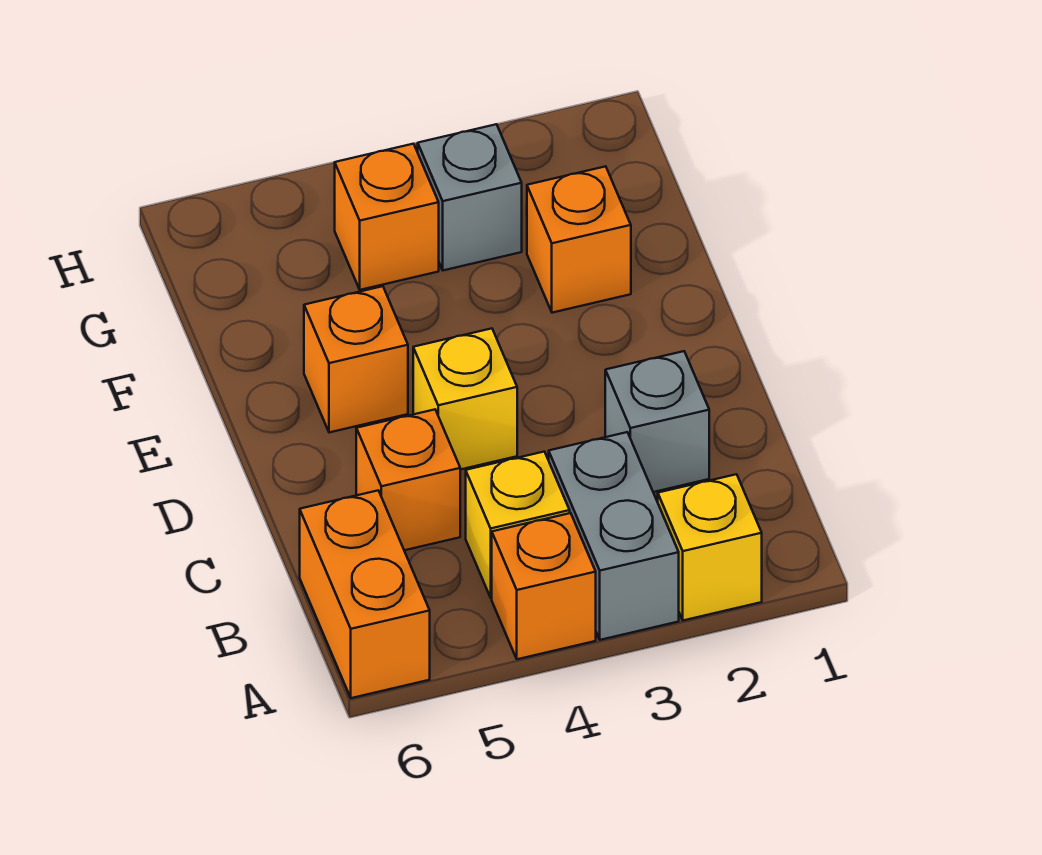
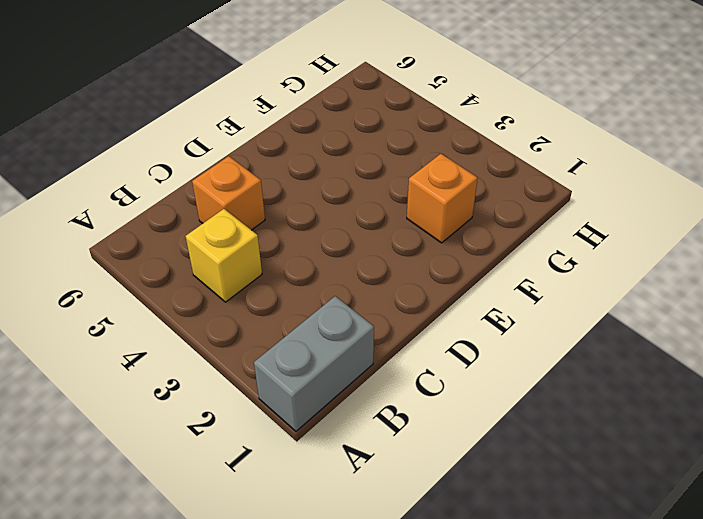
grey 1x2 brick [254,296,374,431] -> grey 1x2 brick moved to [549,432,679,640]
none -> yellow 1x1 brick [658,474,762,620]
none -> orange 1x1 brick [492,513,596,659]
none -> orange 1x2 brick [300,490,430,698]

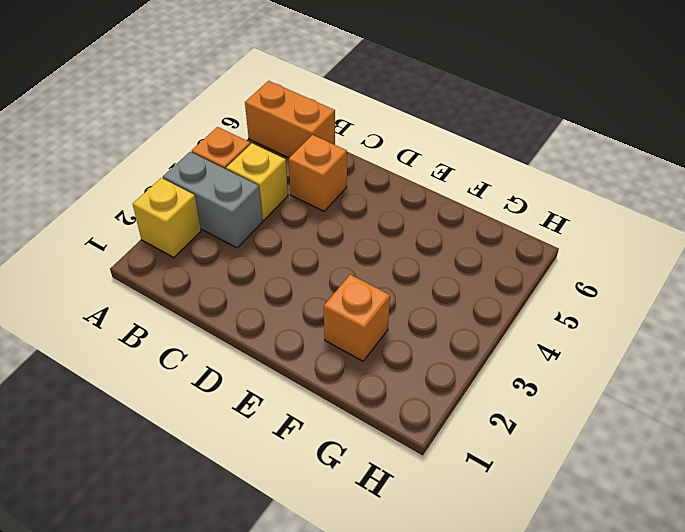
none -> grey 1x1 brick [605,351,709,492]
none -> yellow 1x1 brick [413,329,517,470]
none -> orange 1x1 brick [304,286,408,433]

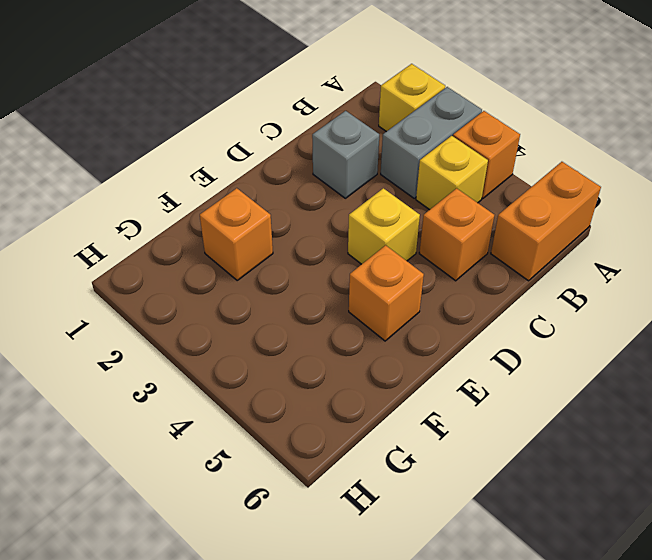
none -> grey 1x1 brick [418,124,522,270]
none -> orange 1x1 brick [335,144,439,290]

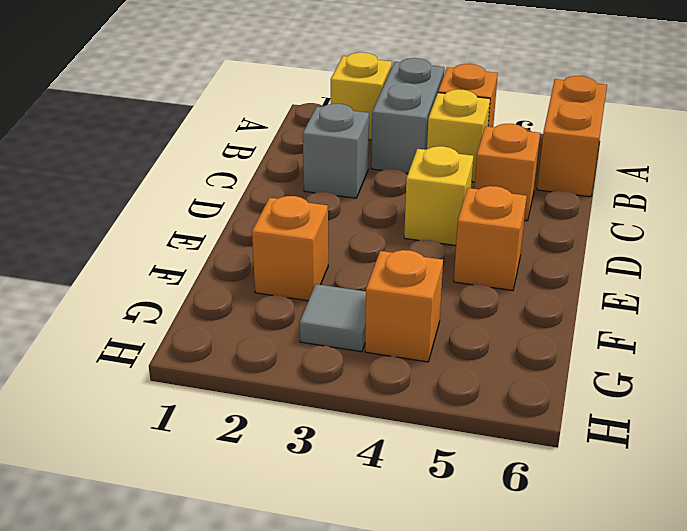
grey 1x1 tile [300,284,366,352] -> grey 1x1 brick [418,124,522,270]

